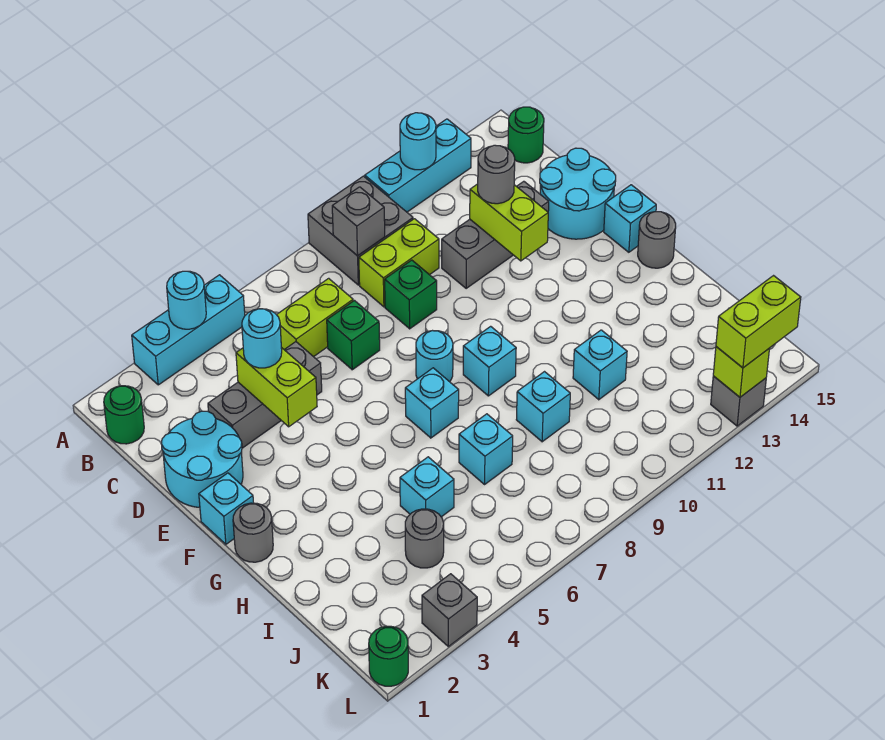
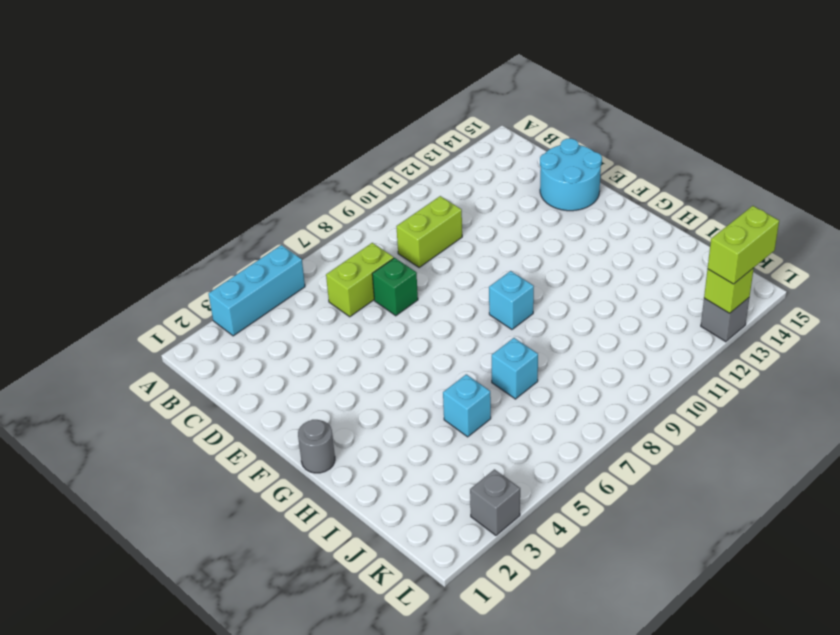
none -> grey 2x2 brick [308,176,413,285]
none -> cyan 1x3 brick [365,119,471,212]
none -> green 1x1 round brick [104,386,144,444]
none -> green 1x1 round brick [508,107,544,163]

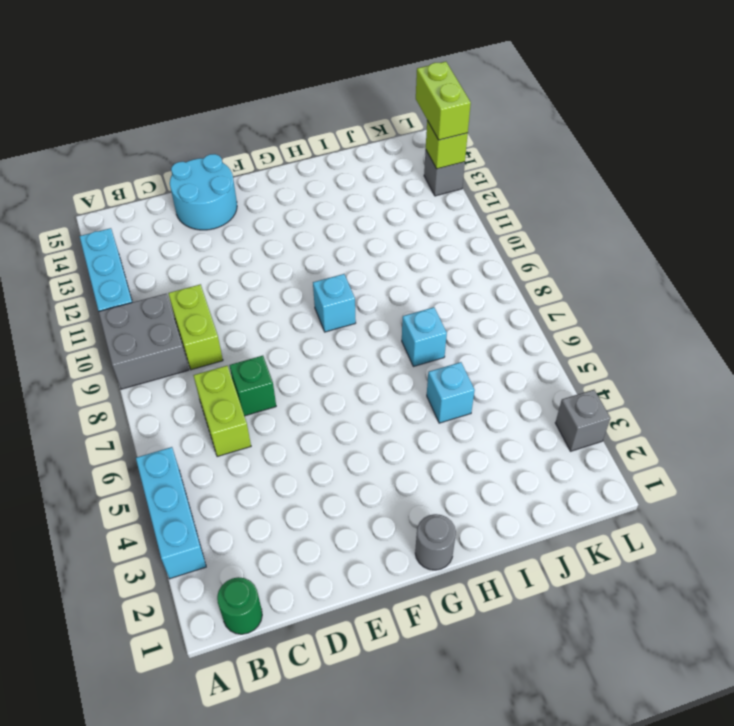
none -> green 1x1 round brick [508,107,544,163]
none -> cyan 2x2 round brick [162,411,243,507]
none -> grey 1x3 brick [208,342,322,448]
none -> green 1x1 brick [385,260,437,329]

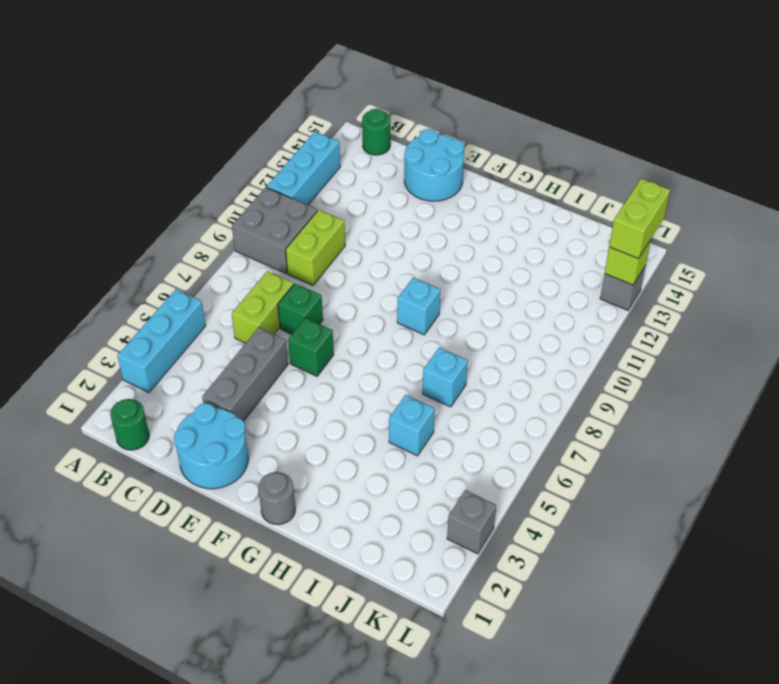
green 1x1 brick [288,318,334,376] -> green 1x1 brick moved to [385,260,437,329]
none -> grey 1x3 brick [442,181,549,288]
none -> cyan 1x1 brick [199,473,253,544]
none -> cyan 1x1 round brick [416,331,453,382]
none -> cyan 1x1 brick [604,185,656,252]

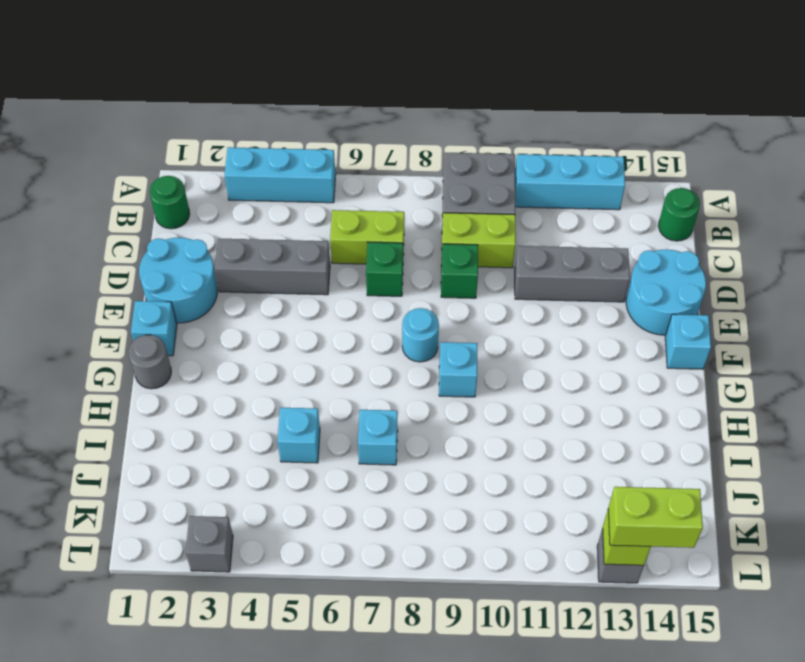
none -> cyan 1x1 brick [405,368,459,438]
none -> grey 1x1 round brick [638,212,676,268]
none -> cyan 1x1 brick [516,372,570,442]
none -> cyan 1x1 brick [573,330,627,400]

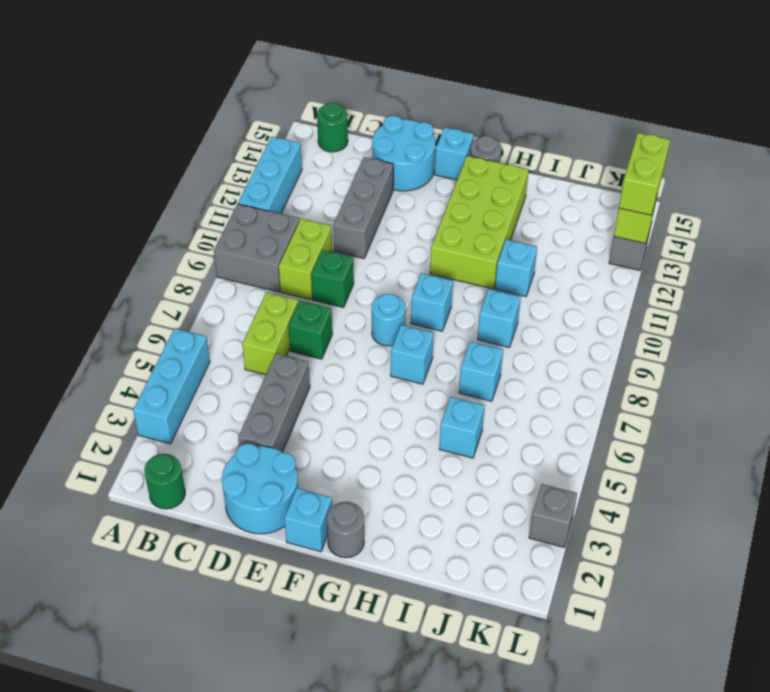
lime 2x4 brick [430,156,529,289] -> none
none -> grey 1x1 round brick [405,509,444,568]
none -> green 1x1 round brick [369,626,408,686]
none -> cyan 1x1 round brick [167,271,206,329]
none -> cyan 1x1 round brick [400,113,436,170]

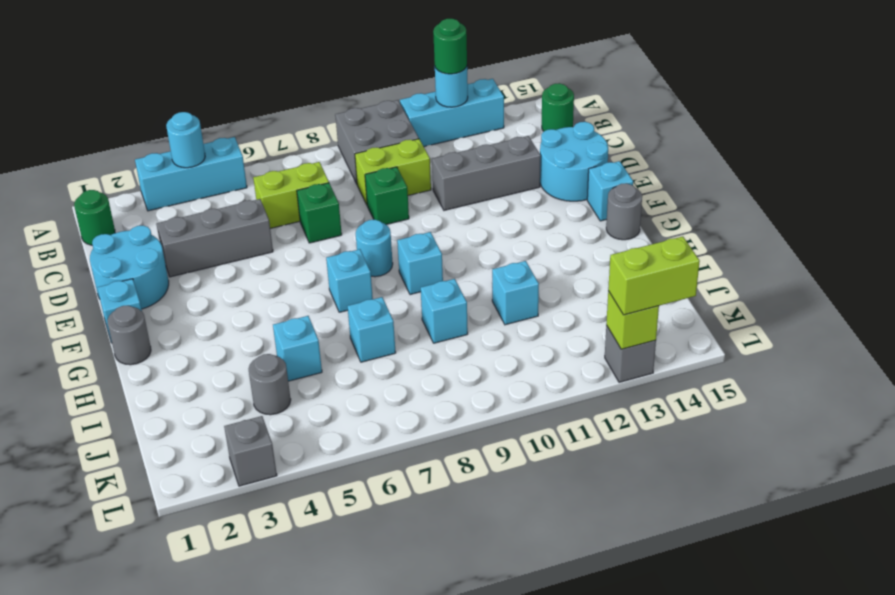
green 1x1 round brick [433,19,467,74] -> green 1x1 round brick moved to [369,626,408,686]
none -> grey 1x1 brick [332,187,385,256]
none -> lime 1x2 brick [236,347,317,427]
none -> lime 1x2 brick [470,184,548,261]
none -> cyan 1x1 round brick [242,309,282,368]

